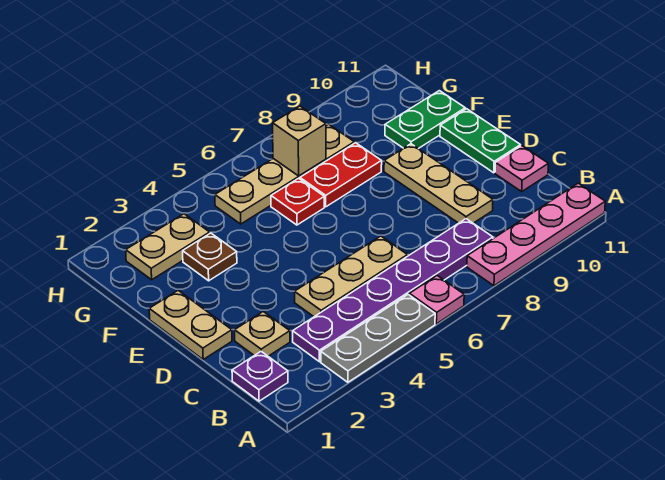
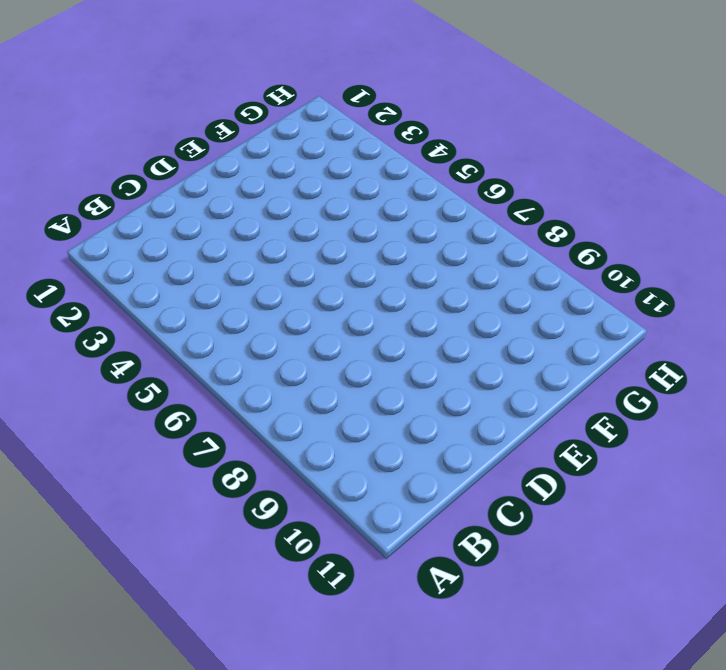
none -> grey 1x3 plate [321,295,435,382]
none -> pink 1x1 plate [409,276,464,324]
none -> pink 1x4 plate [467,183,605,286]

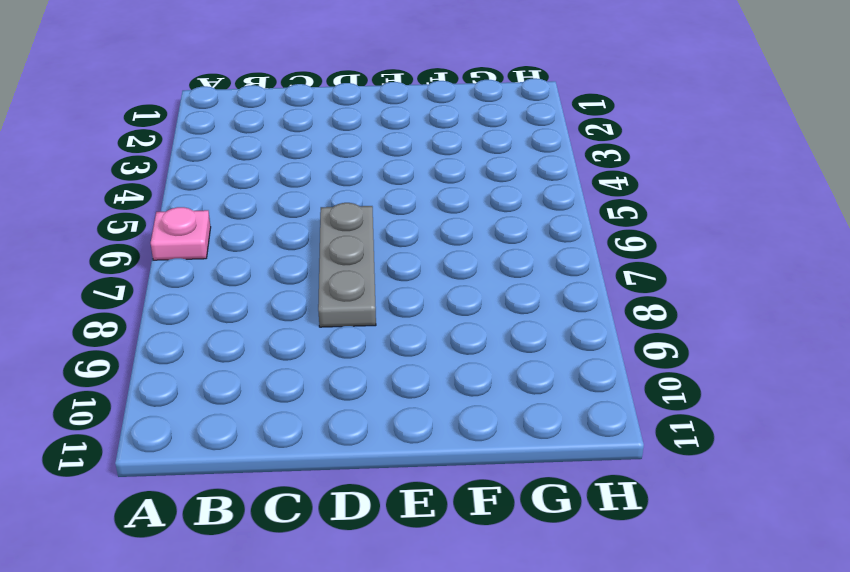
grey 1x3 plate [318,203,376,327] -> grey 1x3 plate moved to [321,295,435,382]
none -> pink 1x4 plate [467,183,605,286]
none -> purple 1x1 plate [232,352,288,401]
none -> purple 1x6 plate [293,219,493,362]

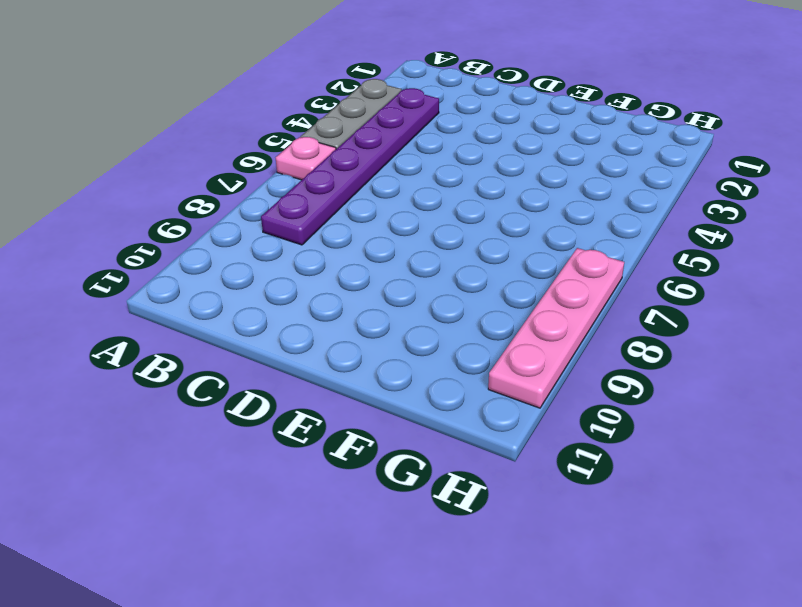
pink 1x4 plate [488,248,624,408] -> pink 1x4 plate moved to [467,183,605,286]
none -> purple 1x1 plate [232,352,288,401]
none -> tan 1x1 plate [235,312,290,356]
none -> tan 1x3 plate [295,236,407,317]

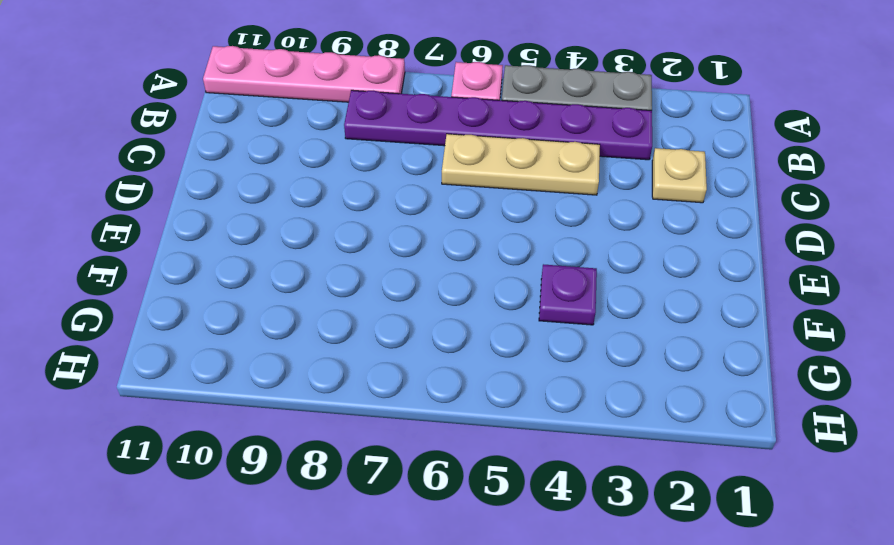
purple 1x1 plate [539,264,597,325] -> purple 1x1 plate moved to [232,352,288,401]
none -> tan 1x3 plate [384,144,493,223]
none -> pink 1x1 plate [495,146,548,191]
none -> tan 1x2 plate [149,290,232,359]

